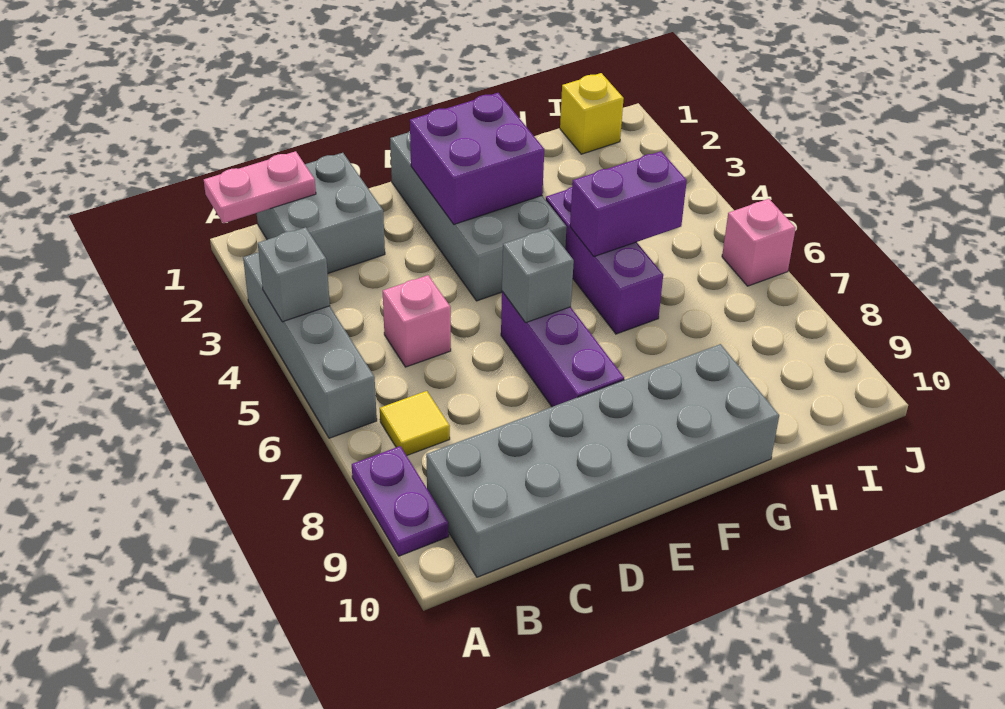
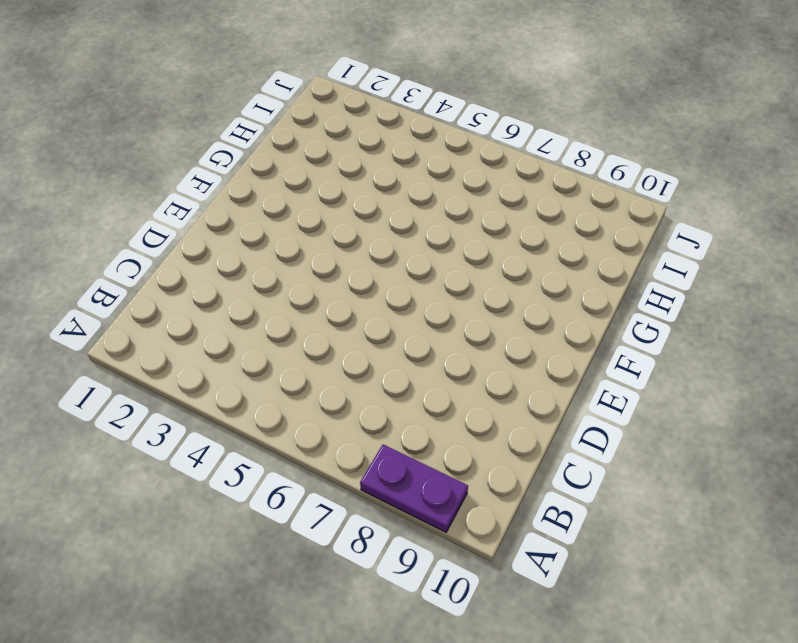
none -> grey 1x4 brick [243,252,377,438]
none -> grey 2x2 brick [257,153,385,273]
none -> yellow 1x1 tile [380,391,450,456]

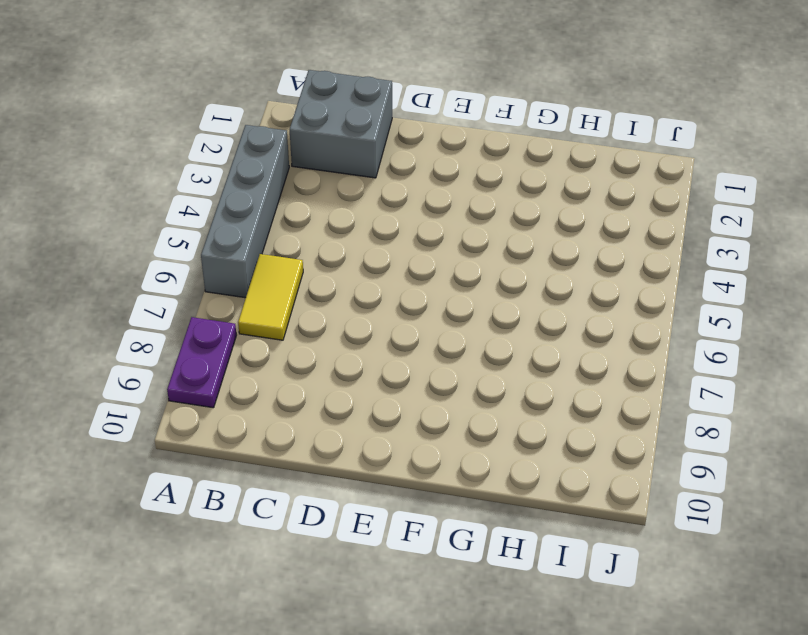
yellow 1x2 tile [238,254,303,340] -> yellow 1x1 tile [380,391,450,456]
none -> grey 2x6 brick [426,344,779,577]
none -> pink 1x1 brick [383,275,451,367]
none -> grey 2x4 brick [390,131,567,301]

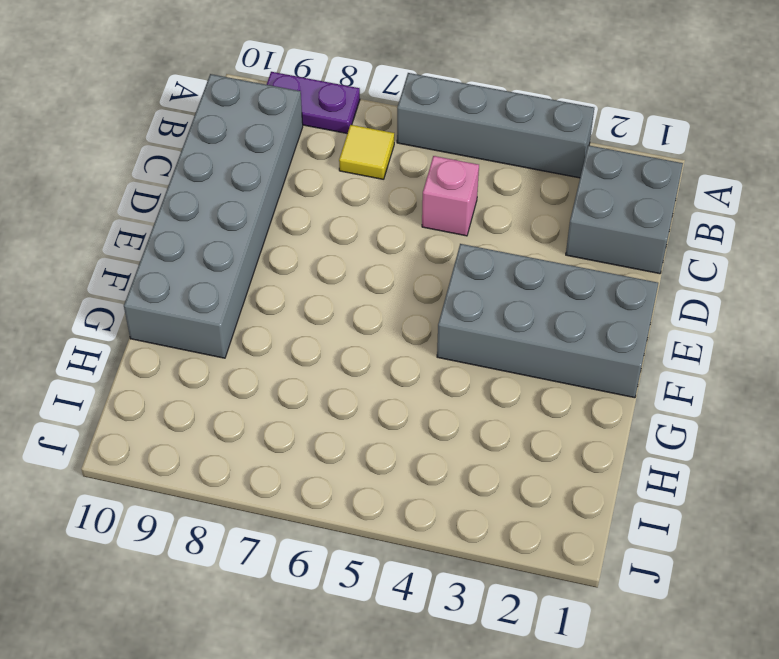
none -> purple 1x3 brick [501,291,624,407]
none -> purple 1x3 brick [546,187,663,334]
none -> yellow 1x1 brick [560,73,624,154]

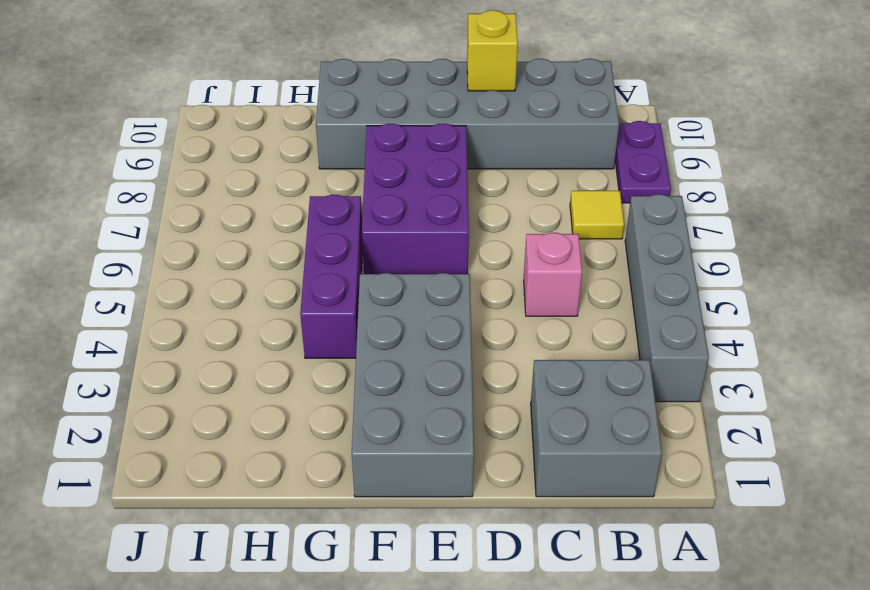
yellow 1x1 brick [467,10,518,91] -> yellow 1x1 brick moved to [560,73,624,154]
purple 2x3 brick [362,124,469,274] -> purple 1x3 brick [501,291,624,407]
none -> pink 1x1 brick [722,199,796,286]
none -> pink 1x2 plate [204,151,316,223]
none -> grey 1x1 brick [258,227,330,322]

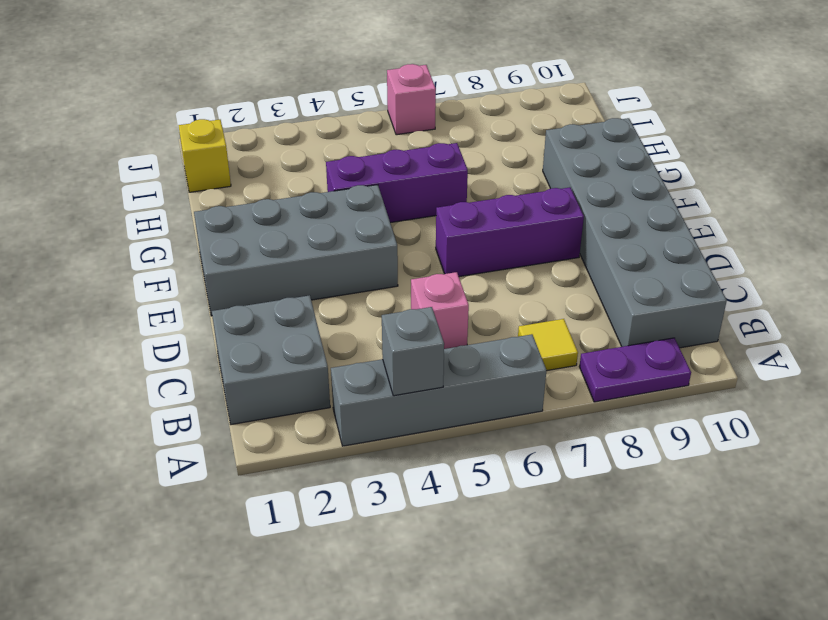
none -> pink 1x2 plate [204,151,316,223]
none -> purple 2x2 brick [410,93,544,224]
none -> grey 1x1 brick [502,229,574,323]

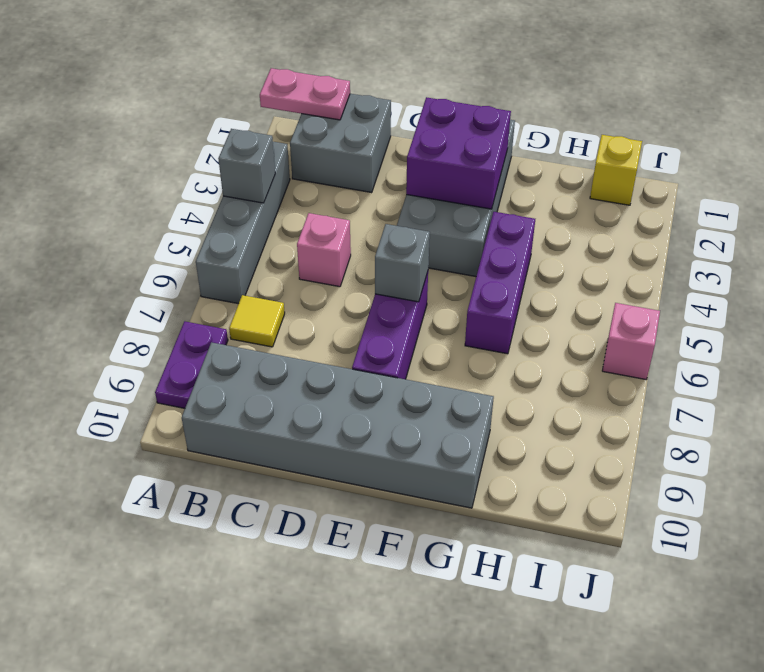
none -> purple 1x2 brick [570,151,687,257]

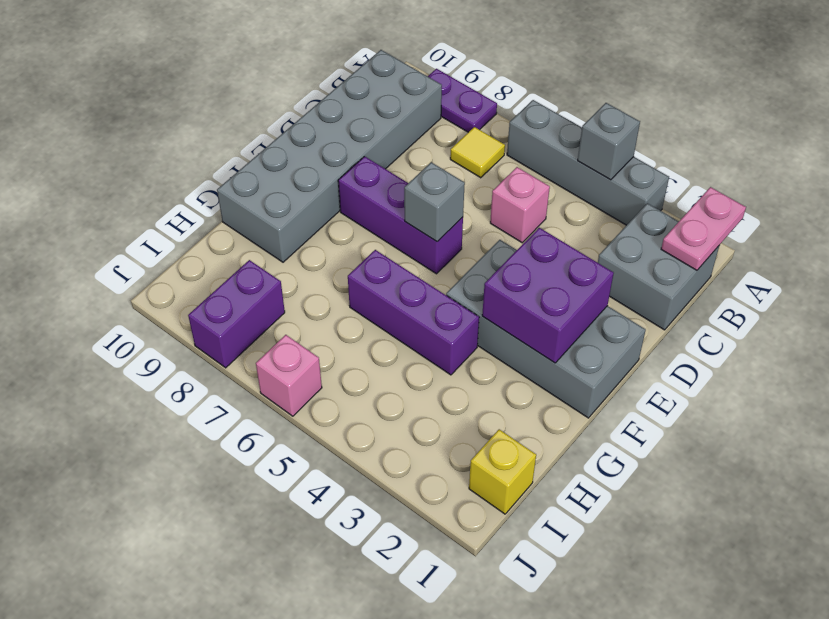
purple 1x2 brick [188,260,285,368] -> purple 1x2 brick moved to [570,151,687,257]

